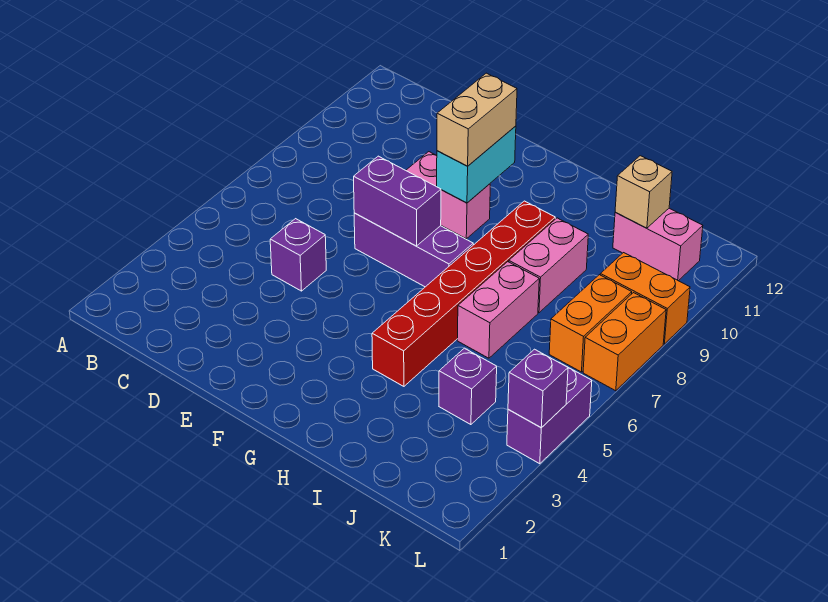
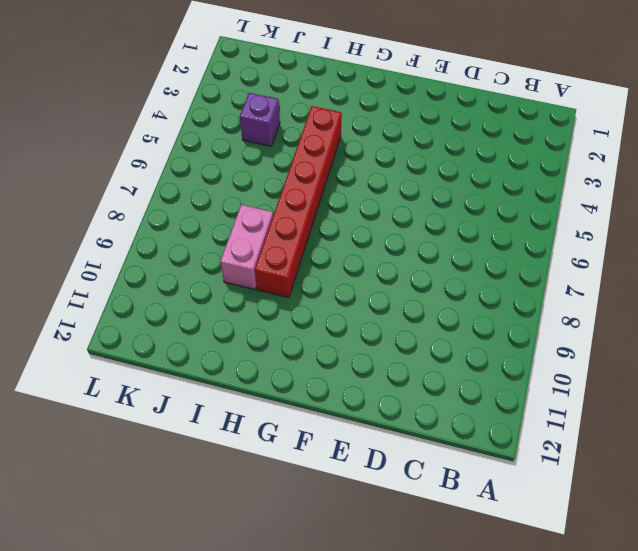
none -> purple 1x1 brick [270,219,326,291]
none -> purple 1x3 brick [354,213,473,287]
none -> pink 1x2 brick [406,152,490,239]

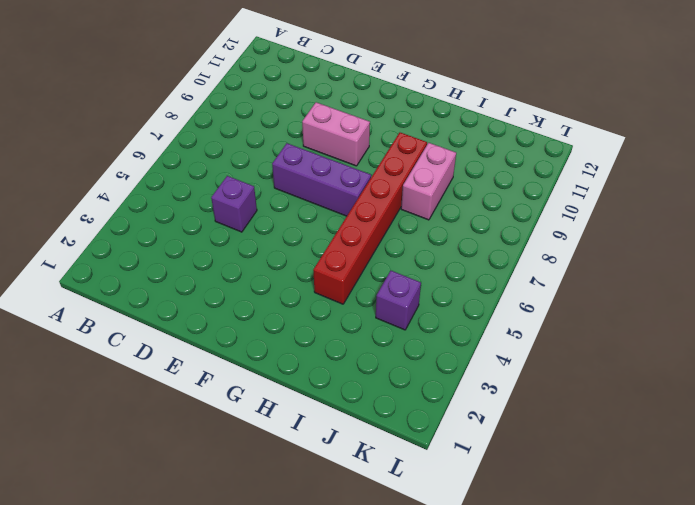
none -> pink 1x2 brick [457,262,539,358]
none -> pink 1x2 brick [613,208,703,281]
none -> orange 1x2 brick [549,275,632,372]

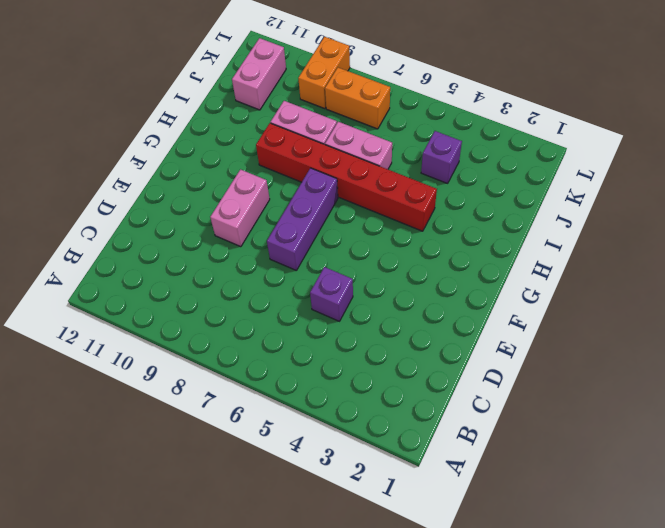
none -> purple 1x2 brick [507,368,592,464]
none -> orange 1x2 brick [583,293,666,391]
none -> purple 1x2 brick [354,156,441,246]

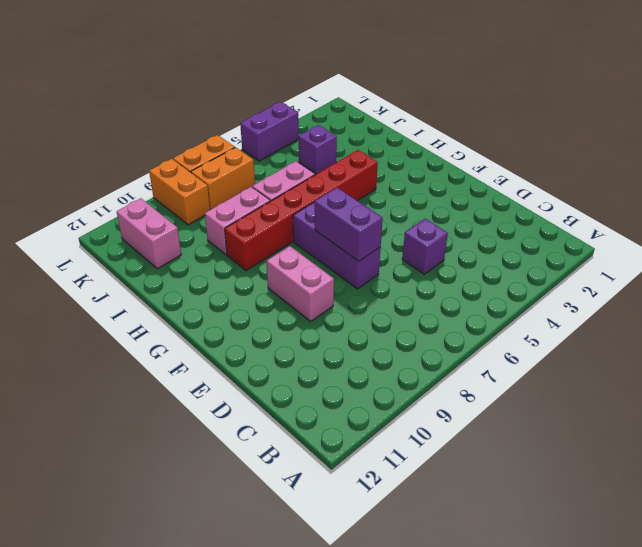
none -> cyan 1x2 brick [437,126,516,203]
none -> tan 1x1 brick [615,156,672,228]
none -> purple 1x1 brick [508,349,568,428]

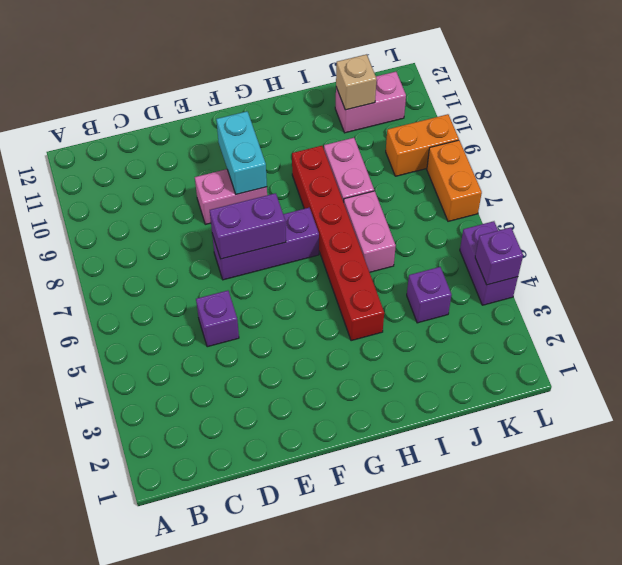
none -> orange 1x2 brick [549,275,632,372]
none -> tan 1x2 brick [437,73,517,166]

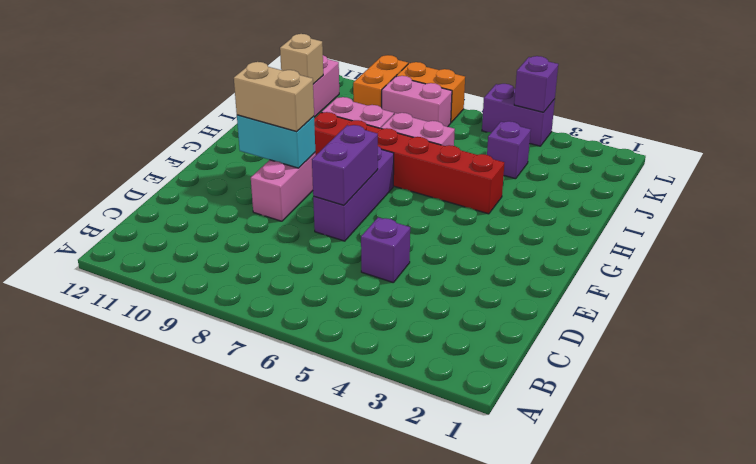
pink 1x2 brick [382,76,452,127] -> orange 1x2 brick [549,275,632,372]

